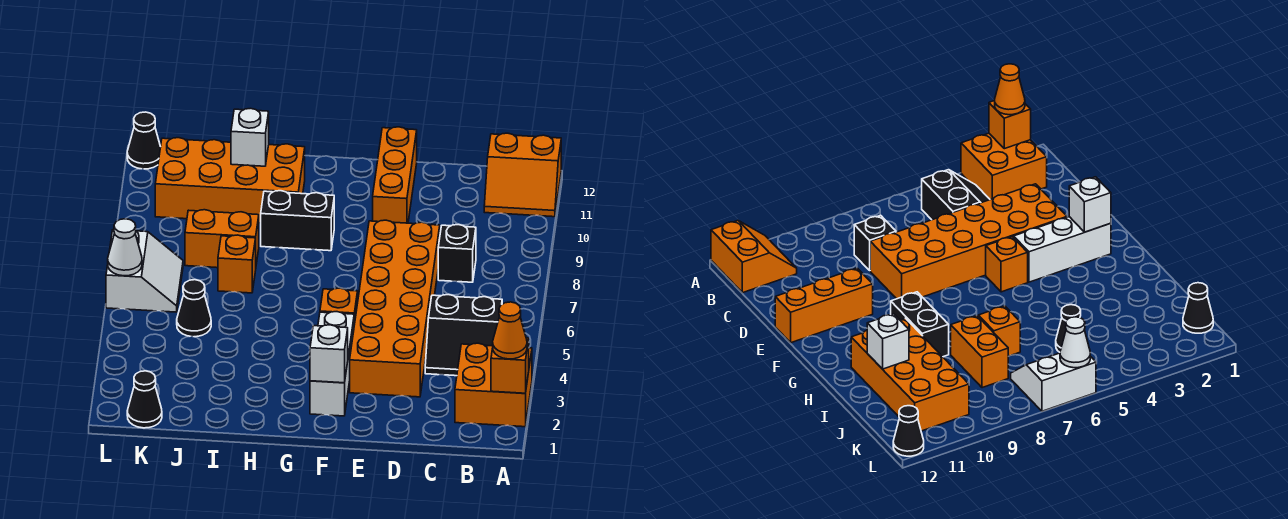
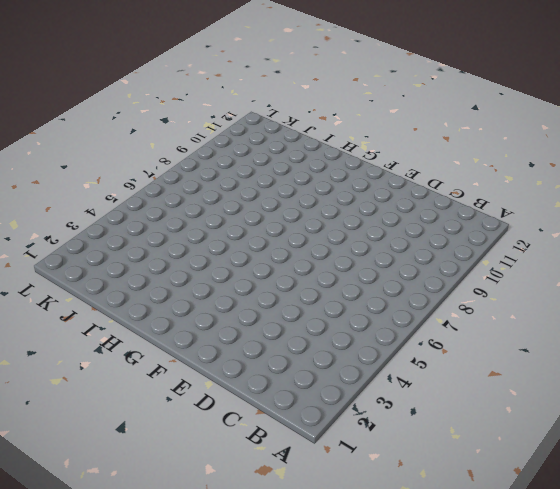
none -> orange 2x2 brick [455,343,532,427]
none -> orange 2x2 slope [484,133,561,217]
none -> black 2x2 slope [425,295,502,376]

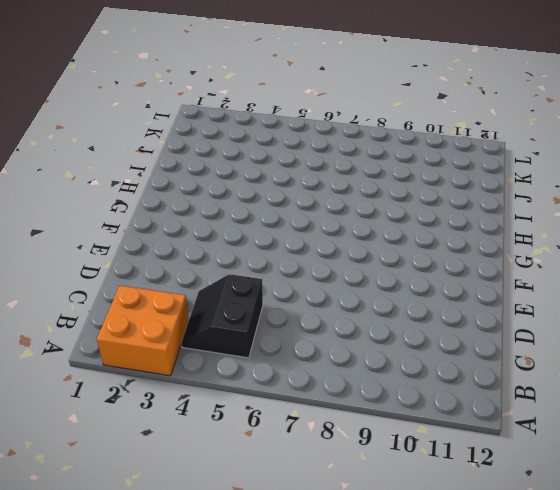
none -> orange 2x2 slope [484,133,561,217]
none -> black 1x1 brick [438,225,476,282]
none -> orange 2x6 brick [350,220,440,397]

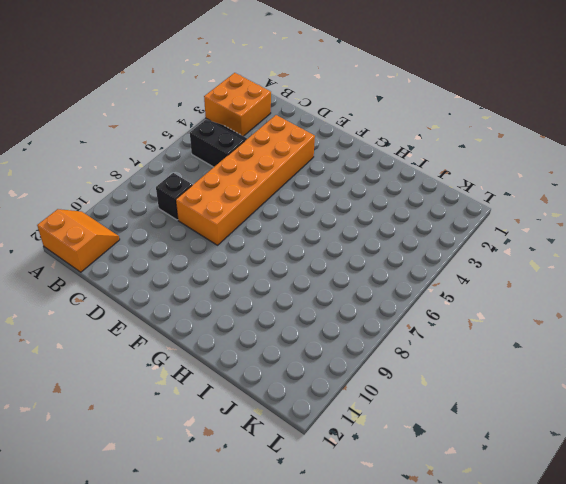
none -> orange 1x3 brick [373,127,417,223]
none -> white 1x3 brick [310,312,354,416]
none -> orange 1x1 brick [320,288,358,325]

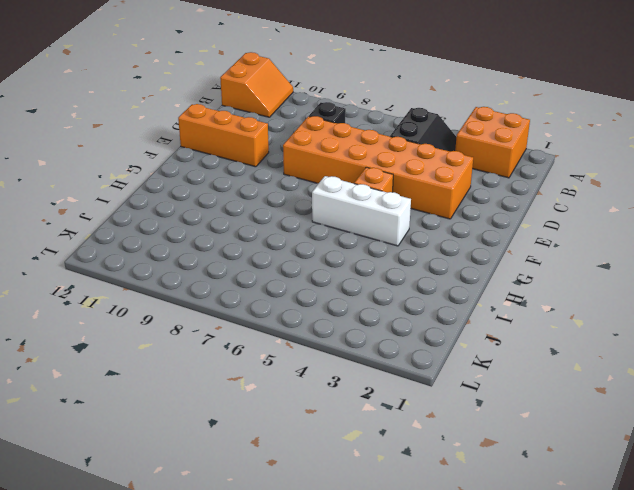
white 1x3 brick [312,176,411,246] -> white 1x3 brick moved to [310,312,354,416]
none -> black 1x2 brick [261,191,334,251]
none -> orange 2x4 brick [155,138,305,223]
none -> orange 1x1 brick [218,235,256,293]

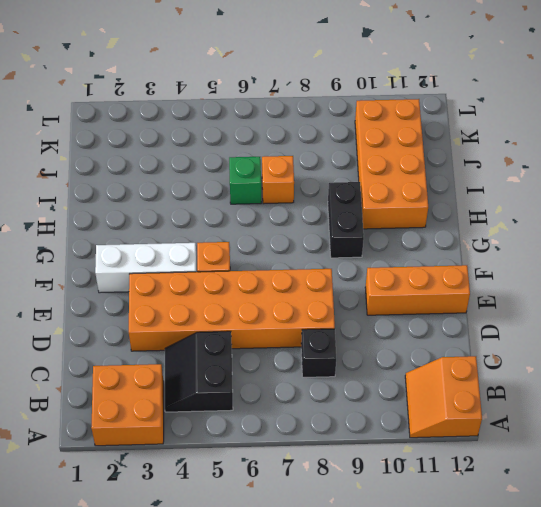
green 1x1 brick [229,157,261,204] -> none
none -> orange 1x2 brick [185,210,259,268]
none -> black 1x1 cone [177,280,211,337]
none -> black 1x1 cone [127,371,162,428]

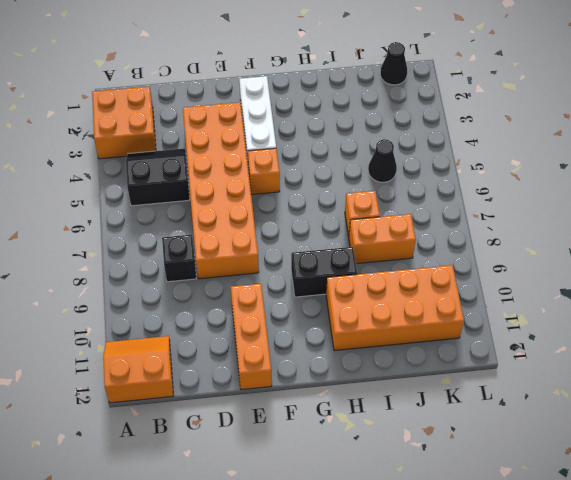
none -> white 2x2 slope [106,230,183,312]
none -> black 1x1 cone [127,112,161,169]
none -> orange 1x1 brick [491,338,529,393]

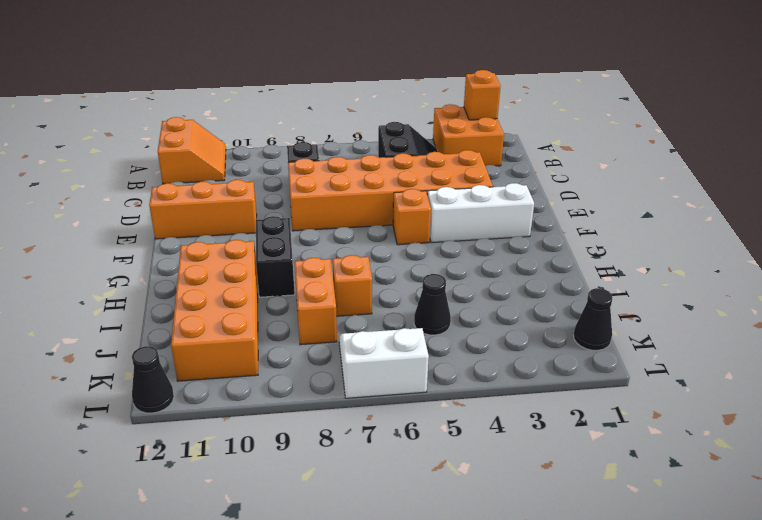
none -> white 1x1 brick [310,325,348,383]
none -> white 1x1 brick [231,108,269,166]
none -> white 1x1 cone [108,219,142,276]

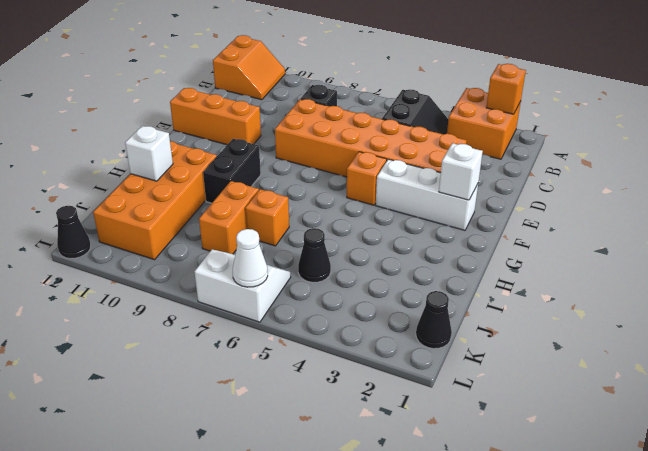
none -> orange 1x1 cone [493,302,527,359]

